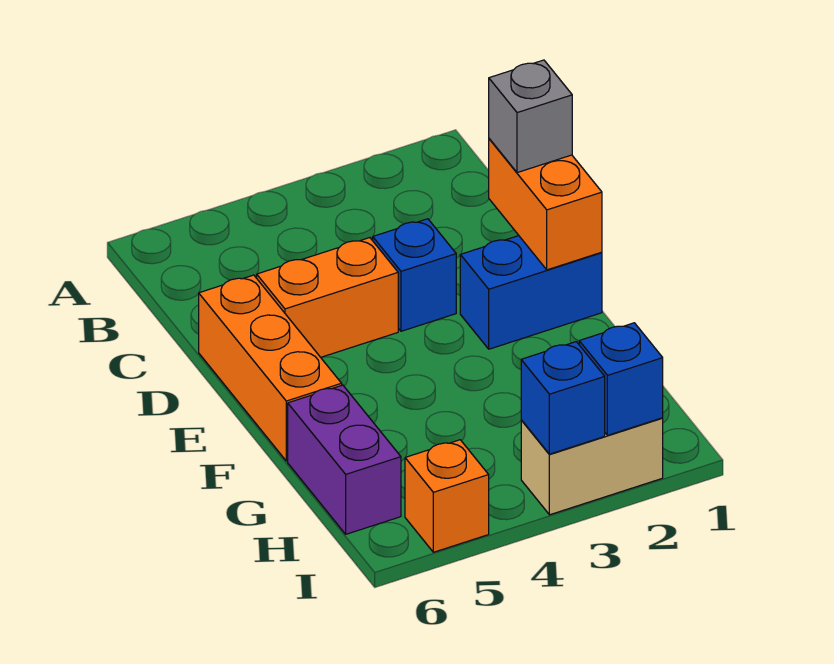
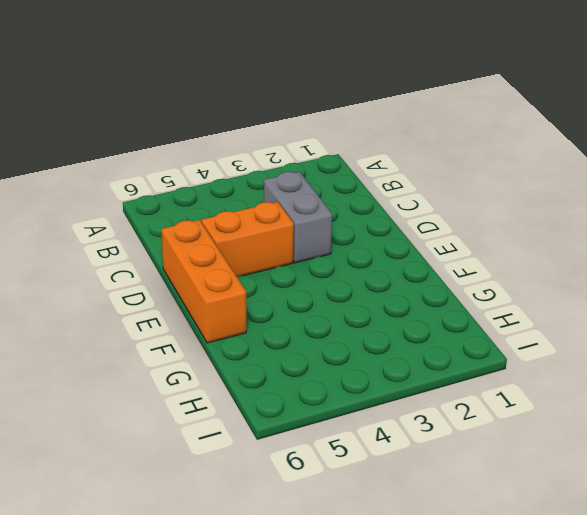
grey 1x2 brick [264,172,332,263] -> blue 1x1 brick [373,219,456,331]
none -> blue 1x2 brick [460,236,602,349]
none -> purple 1x2 brick [288,385,401,534]

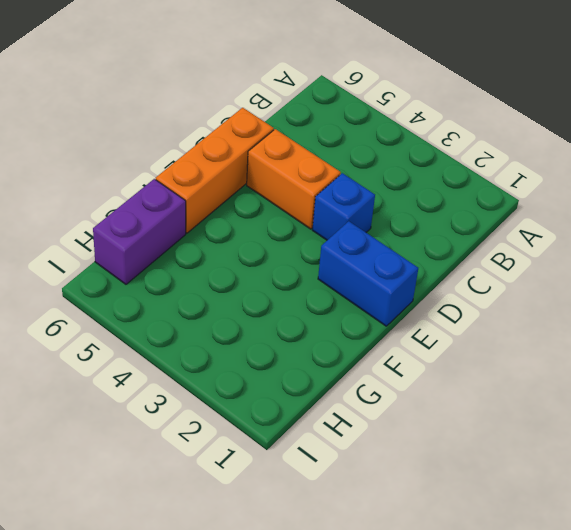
none -> tan 1x2 brick [521,418,663,515]
none -> orange 1x1 brick [405,440,489,552]

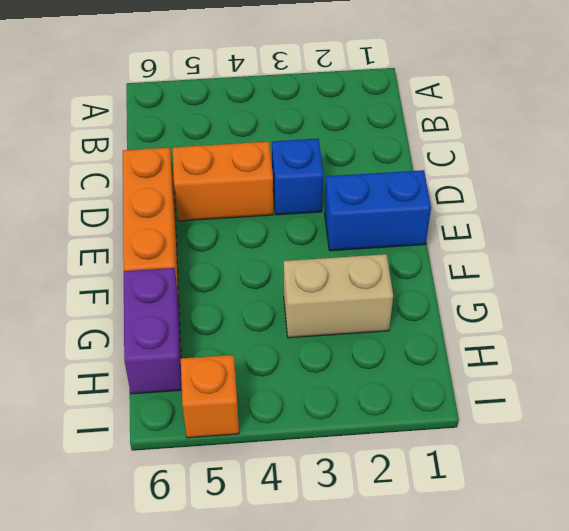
tan 1x2 brick [284,254,393,338] -> tan 1x2 brick moved to [521,418,663,515]
none -> orange 1x2 brick [489,139,602,270]
none -> blue 1x1 brick [579,323,663,435]

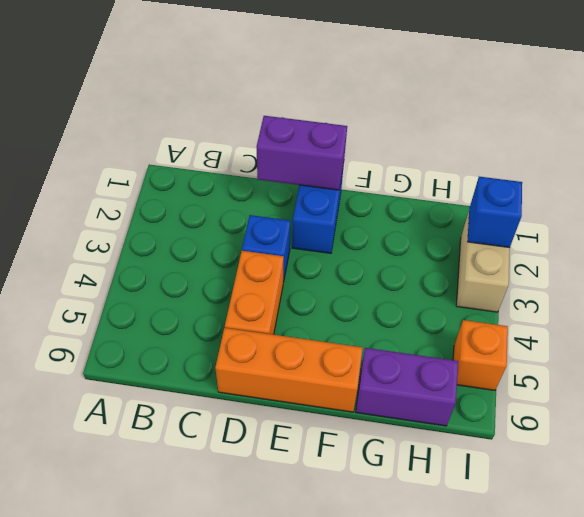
purple 1x2 brick [257,116,347,190] -> orange 1x2 brick [489,139,602,270]
none -> blue 1x1 brick [521,342,605,454]
none -> grey 1x1 brick [489,60,572,173]

